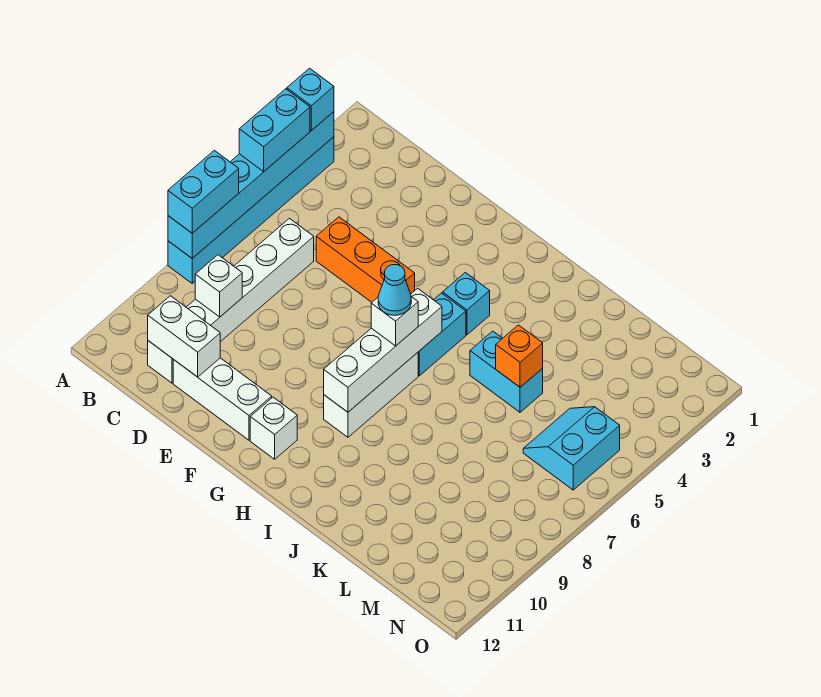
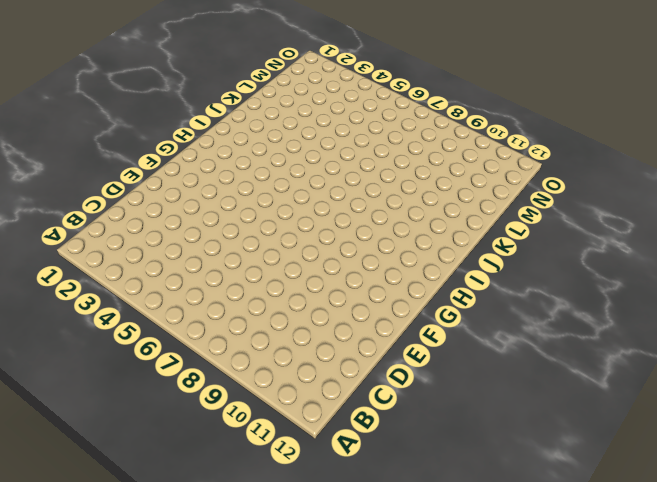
none -> cyan 1x6 brick [168,137,334,283]
none -> white 1x6 brick [148,218,314,383]
none -> orange 1x3 brick [316,217,415,302]

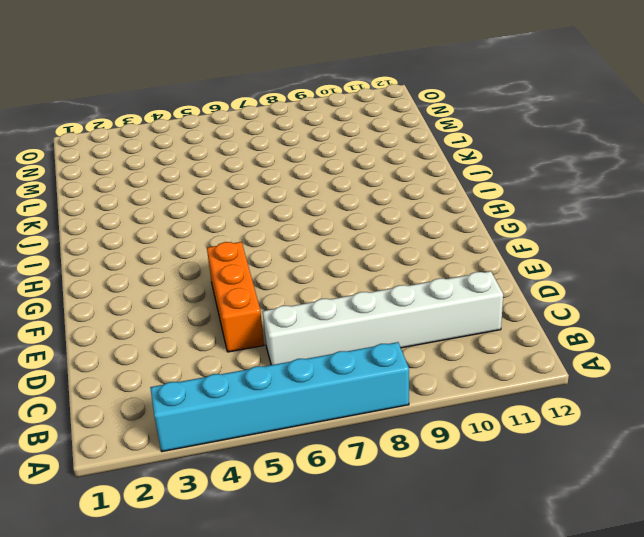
none -> white 1x3 brick [173,358,272,440]
none -> white 1x1 brick [250,397,297,459]
none -> cyan 1x1 brick [443,273,490,335]

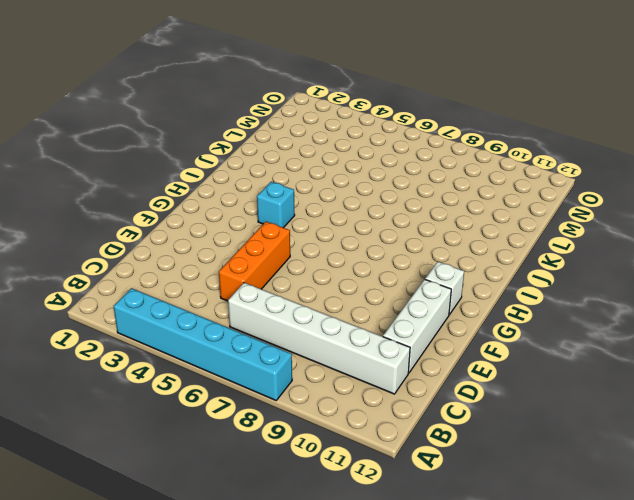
none -> cyan 1x2 brick [418,293,466,376]
none -> white 1x3 brick [324,353,418,437]
none -> cyan 1x2 brick [470,331,543,412]

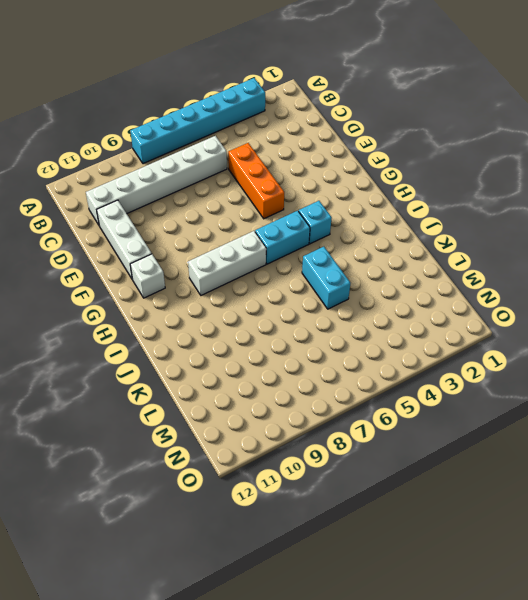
none -> cyan 2x2 slope [523,407,620,490]
none -> cyan 1x6 brick [168,112,334,258]
none -> white 1x1 brick [195,255,242,317]

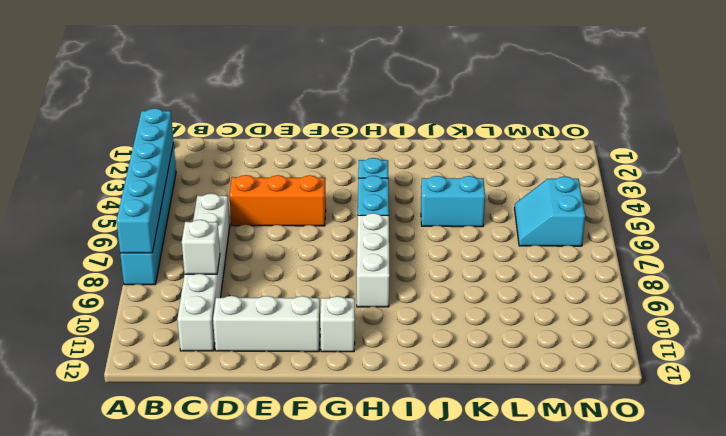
none -> white 1x2 brick [148,296,220,377]
none -> white 1x4 brick [324,288,442,412]
none -> orange 1x1 brick [496,325,543,387]

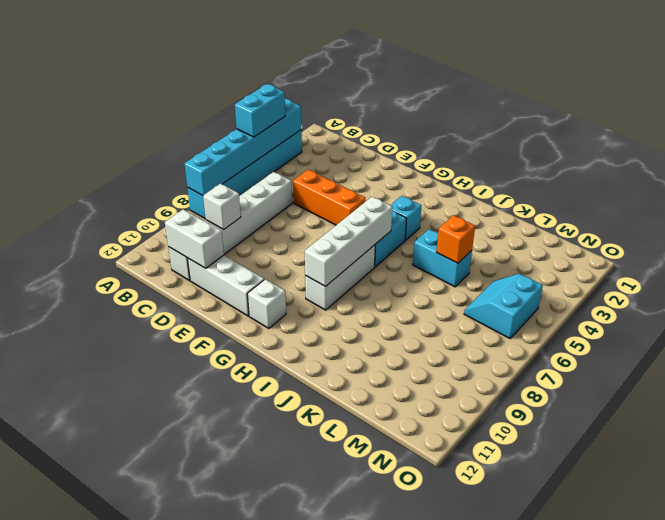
none -> cyan 1x1 brick [287,68,334,131]
none -> cyan 1x2 brick [168,150,239,233]
none -> white 1x1 brick [371,297,418,346]

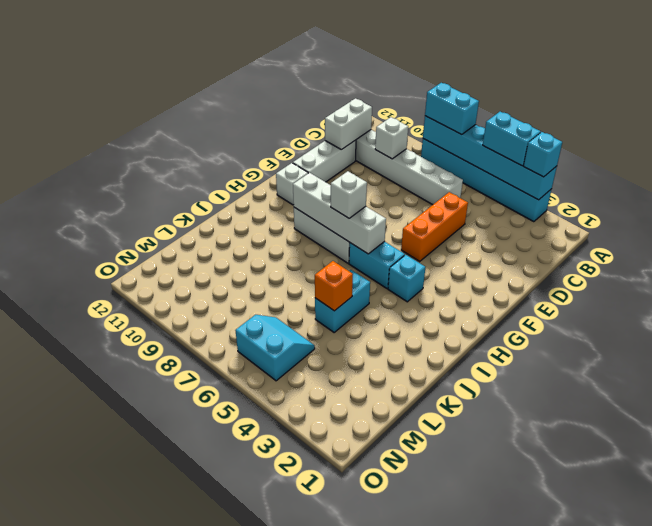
none -> cyan 1x1 cone [378,265,411,315]

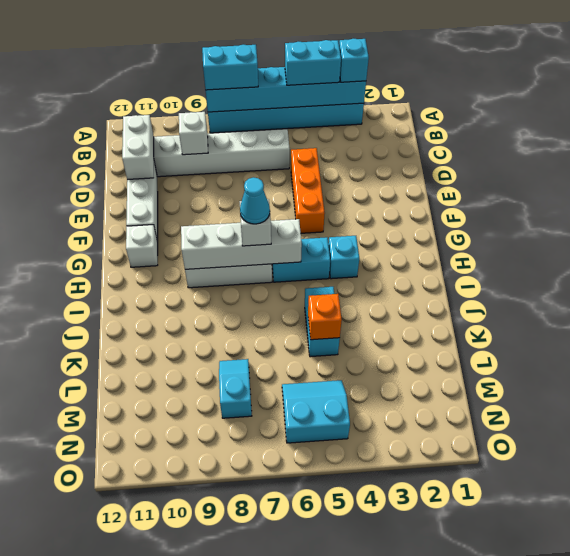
cyan 1x2 slope [219,359,252,418] -> none

